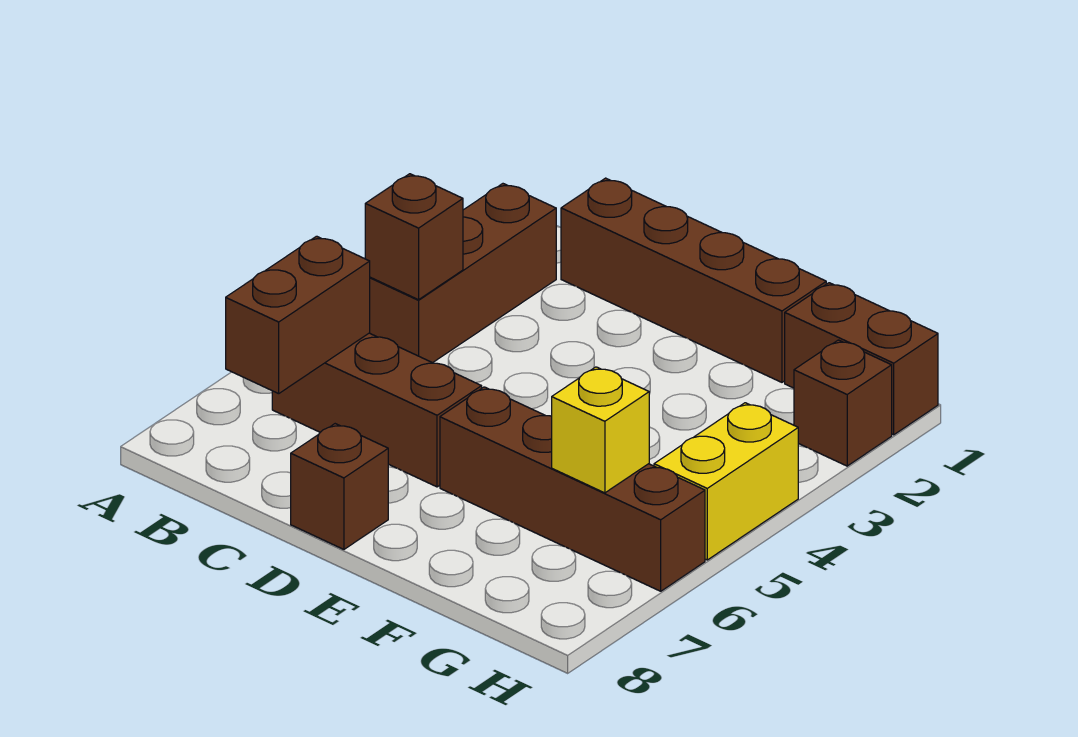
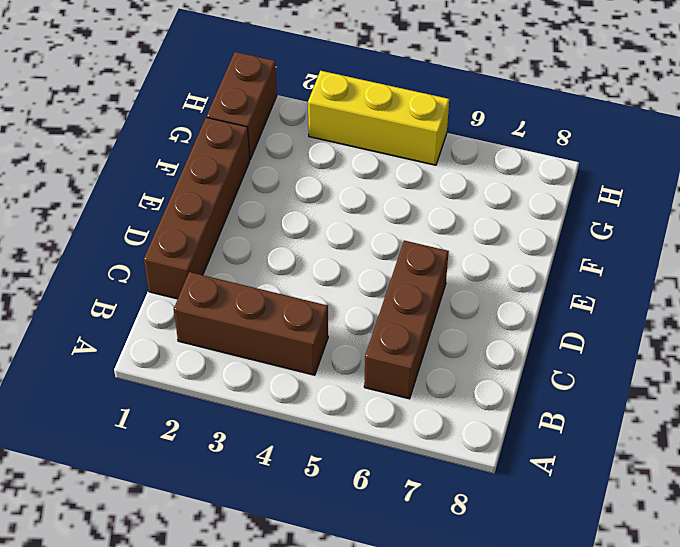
yellow 1x3 brick [308,71,449,165] -> yellow 1x2 brick [654,403,798,560]
none -> brown 1x1 brick [291,424,388,549]
none -> brown 1x4 brick [440,387,705,591]

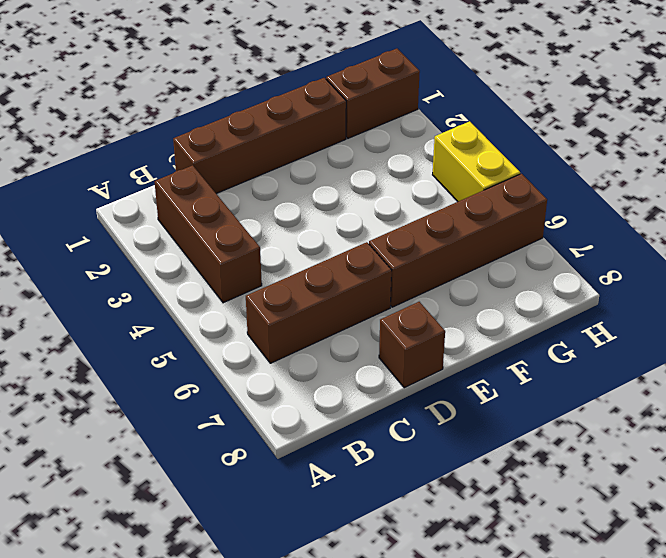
none -> brown 1x1 brick [794,340,892,466]
none -> brown 1x1 brick [365,174,463,300]

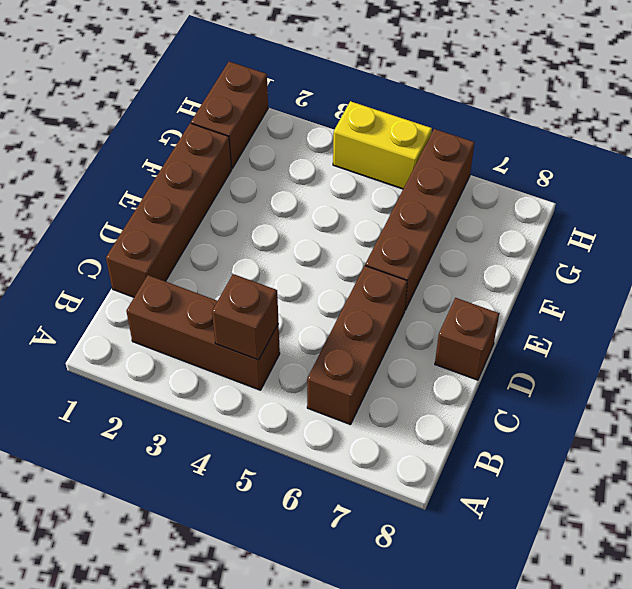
none -> brown 1x1 brick [794,340,892,466]
none -> brown 1x2 brick [226,236,370,394]

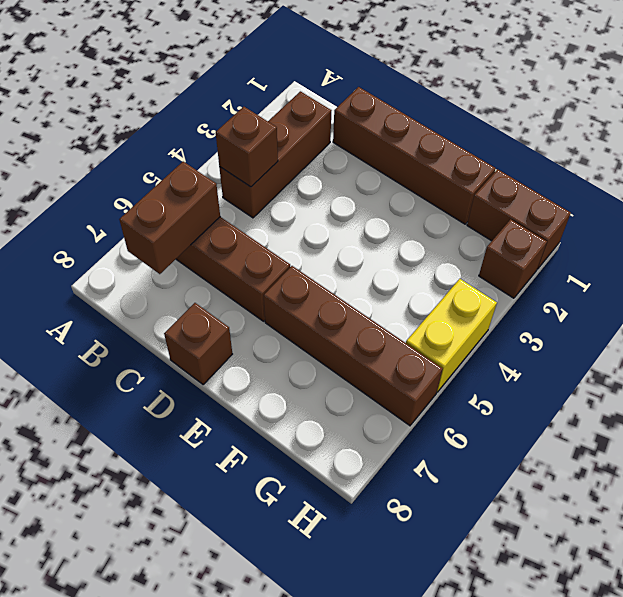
none -> yellow 1x1 brick [552,367,649,493]

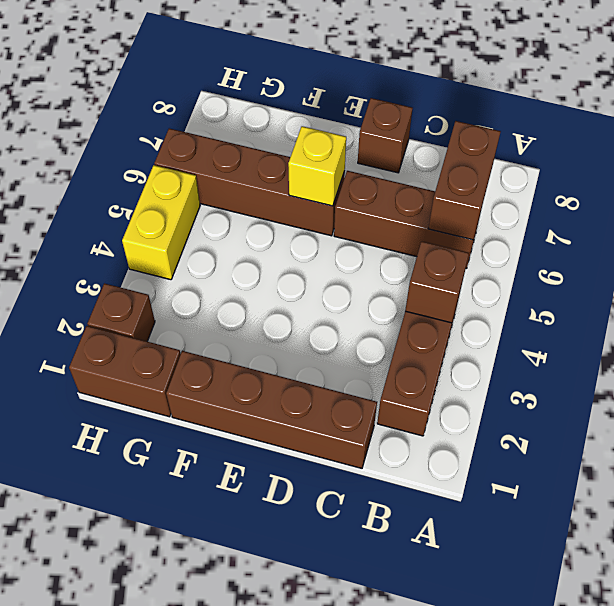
yellow 1x1 brick [288,126,346,206] -> yellow 1x1 brick moved to [552,367,649,493]

